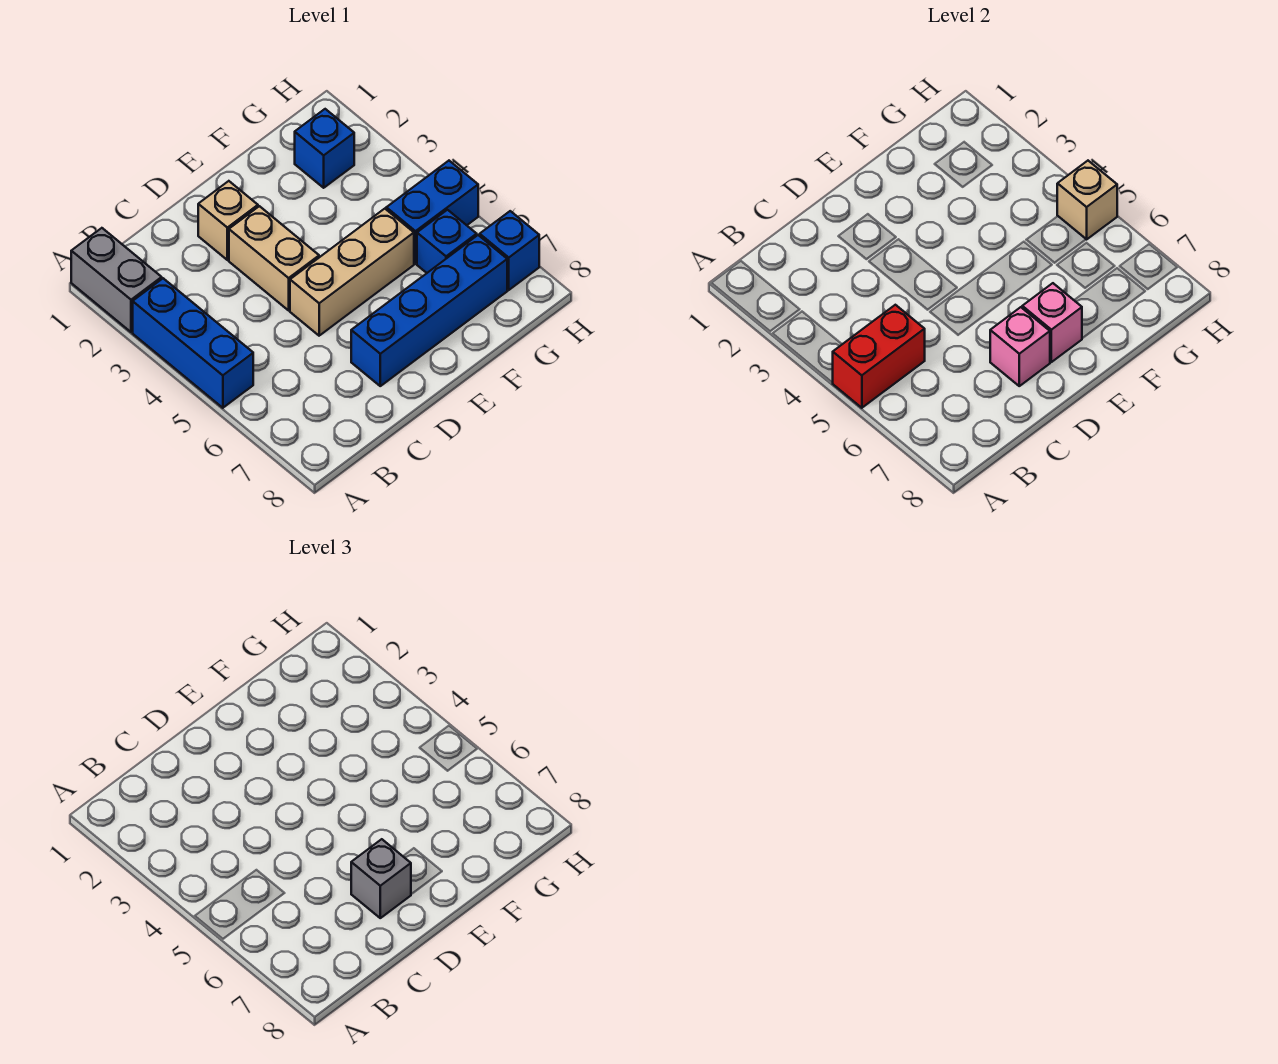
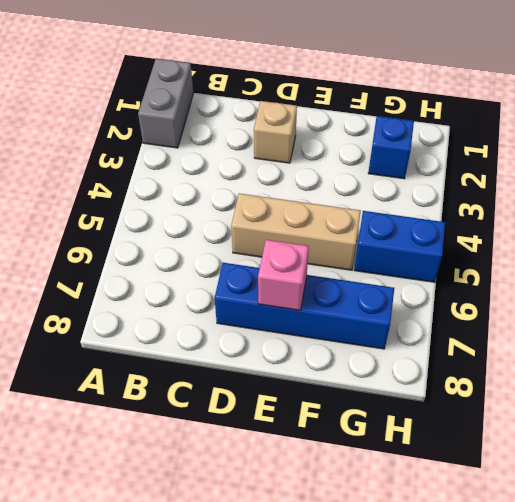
none -> blue 1x3 brick [133,278,253,408]
none -> tan 1x2 brick [229,206,319,310]
none -> blue 1x1 brick [417,210,477,273]

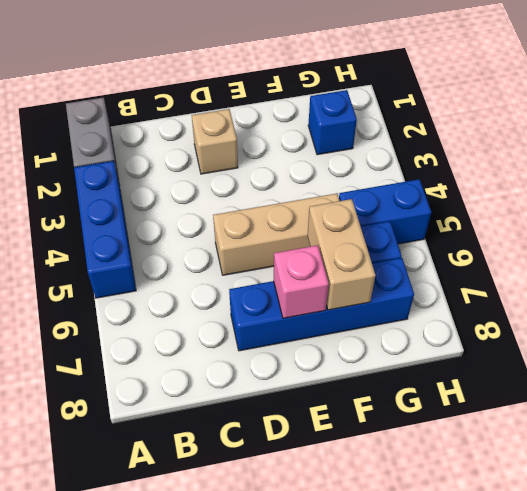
tan 1x2 brick [308,199,376,310] -> tan 1x2 brick moved to [229,206,319,310]
none -> blue 1x1 brick [480,211,539,290]
none -> red 1x2 brick [833,305,925,408]
none -> pink 1x1 brick [990,307,1050,386]

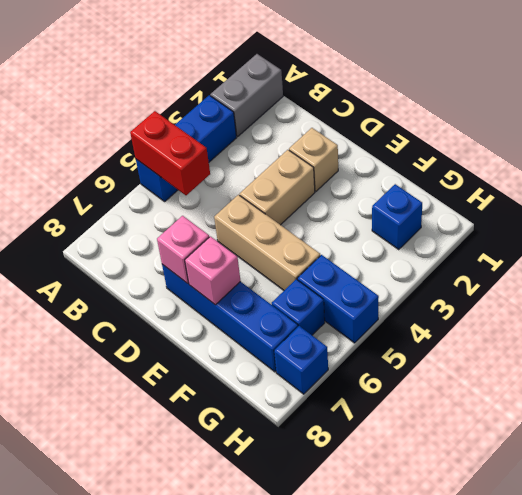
none -> tan 1x1 brick [1057,161,1117,239]
none -> grey 1x1 brick [351,839,411,918]

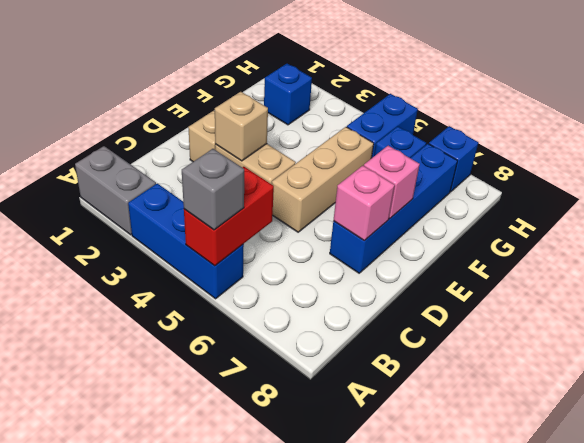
grey 1x1 brick [182,149,244,230] -> grey 1x1 brick moved to [351,839,411,918]
tan 1x1 brick [215,92,268,161] -> tan 1x1 brick moved to [1057,161,1117,239]

